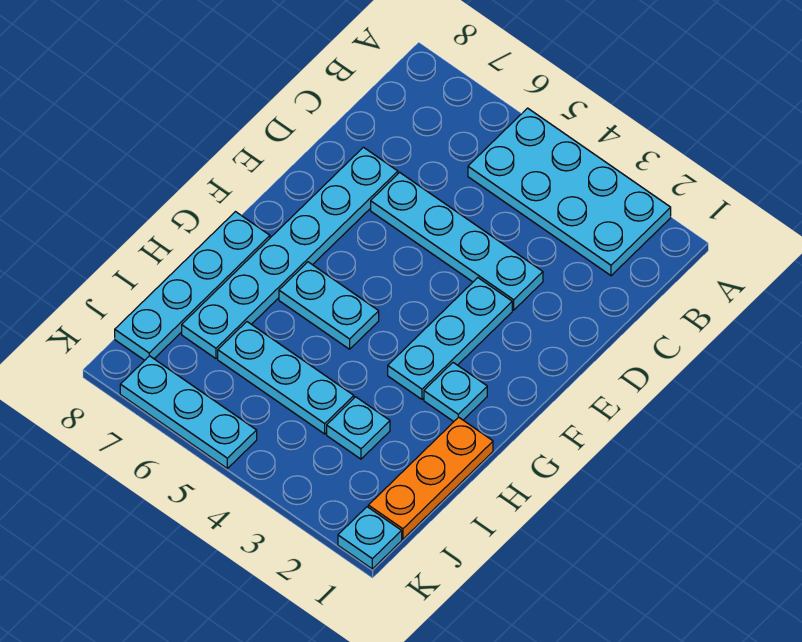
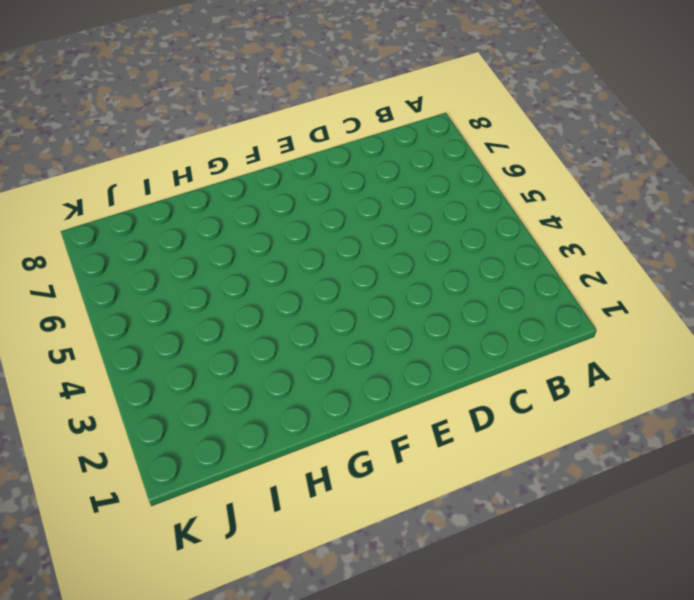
none -> cyan 2x4 plate [468,108,671,276]
none -> cyan 1x4 plate [371,172,543,310]
none -> cyan 1x6 plate [182,147,398,359]

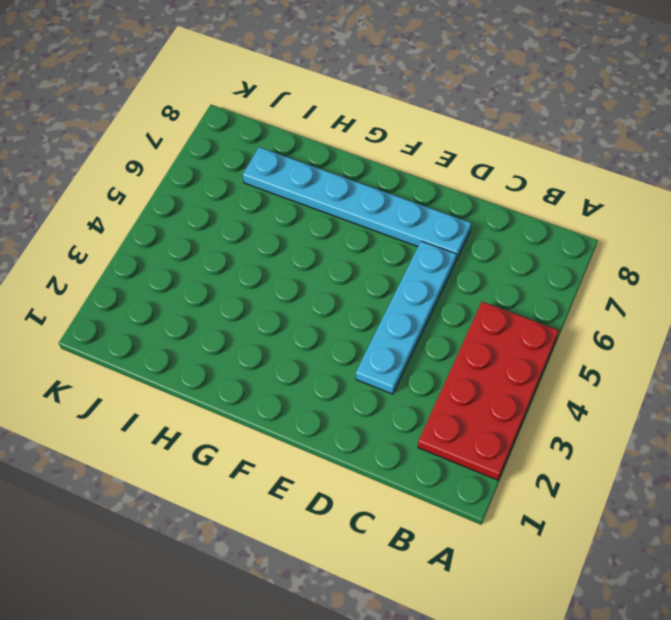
red 2x4 plate [418,302,559,480] -> cyan 2x4 plate [468,108,671,276]
none -> cyan 1x3 plate [388,278,512,399]
none -> cyan 1x1 plate [424,363,487,422]
none -> cyan 1x2 plate [279,262,379,349]

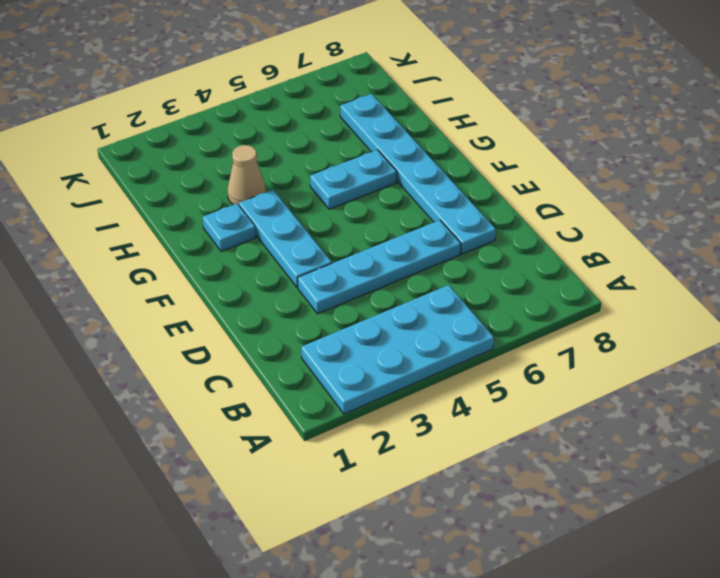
tan 1x1 cone [228,145,266,205] -> none
none -> cyan 1x4 plate [115,212,270,360]
none -> orange 1x3 plate [368,417,493,539]
none -> cyan 1x1 plate [327,397,390,459]

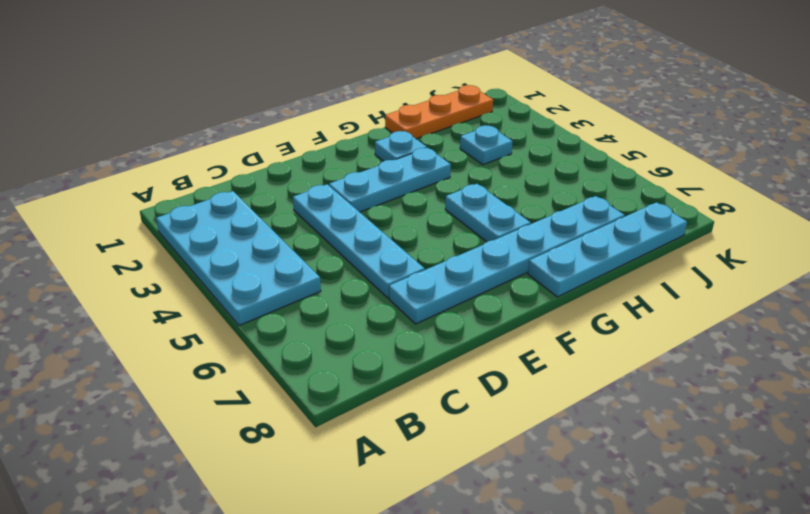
none -> cyan 1x3 plate [218,322,354,434]
none -> cyan 1x1 plate [338,507,402,569]
none -> cyan 1x3 plate [120,356,257,468]

